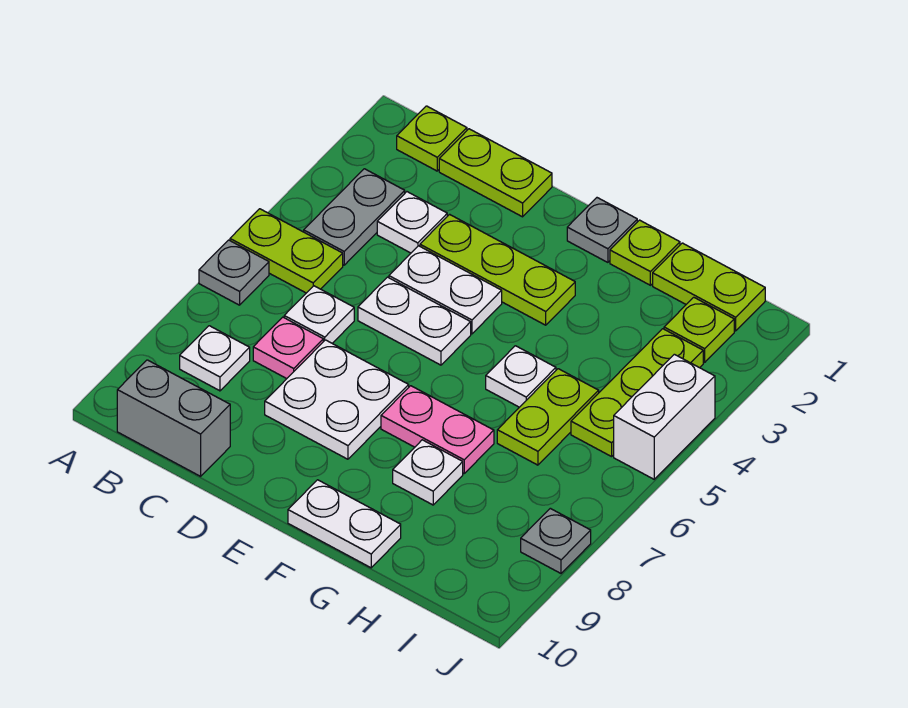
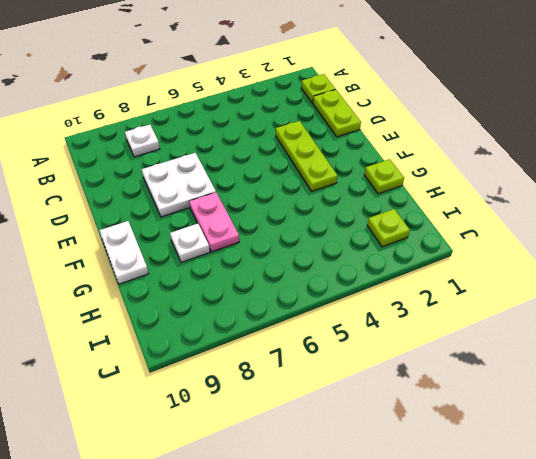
none -> lime 1x2 plate [230,209,343,293]
none -> grey 1x1 plate [199,240,269,305]
none -> grey 1x2 plate [304,169,405,265]

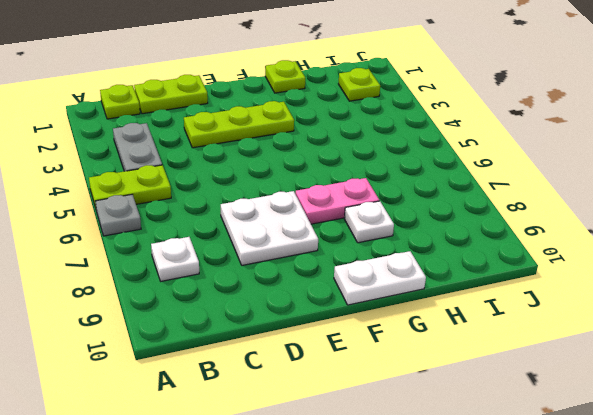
none -> grey 1x2 brick [117,360,230,476]
none -> white 1x1 plate [377,192,447,253]
none -> white 1x1 plate [284,286,354,343]

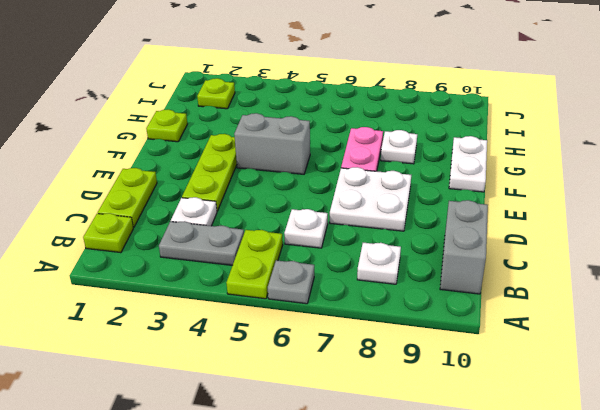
grey 1x2 brick [234,113,310,174] -> none
none -> pink 1x1 plate [253,317,323,379]
none -> white 1x2 plate [389,246,502,334]
none -> white 1x2 plate [358,277,471,365]

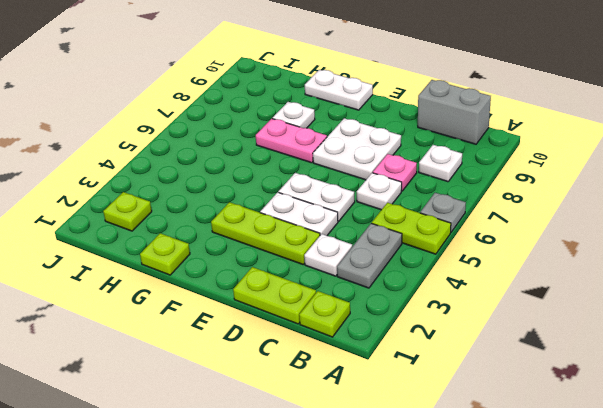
none -> grey 1x1 plate [567,198,637,262]
none -> white 1x1 plate [486,346,556,407]
none -> lime 1x2 plate [653,243,765,331]

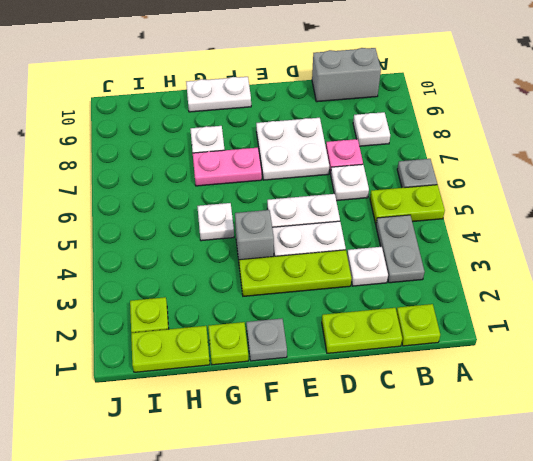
grey 1x1 brick [235,210,274,260] -> none
none -> lime 1x2 plate [497,369,599,465]
none -> lime 1x3 plate [571,329,703,457]
none -> white 1x2 brick [614,354,715,479]

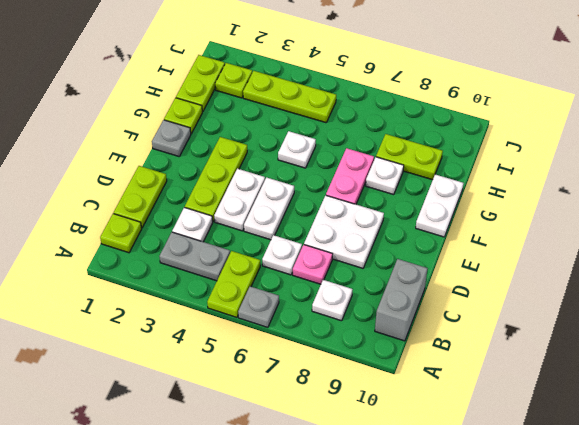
lime 1x2 plate [376,134,443,180] -> lime 1x2 plate moved to [497,369,599,465]
none -> white 1x2 brick [614,354,715,479]
none -> grey 1x1 plate [521,508,591,573]

